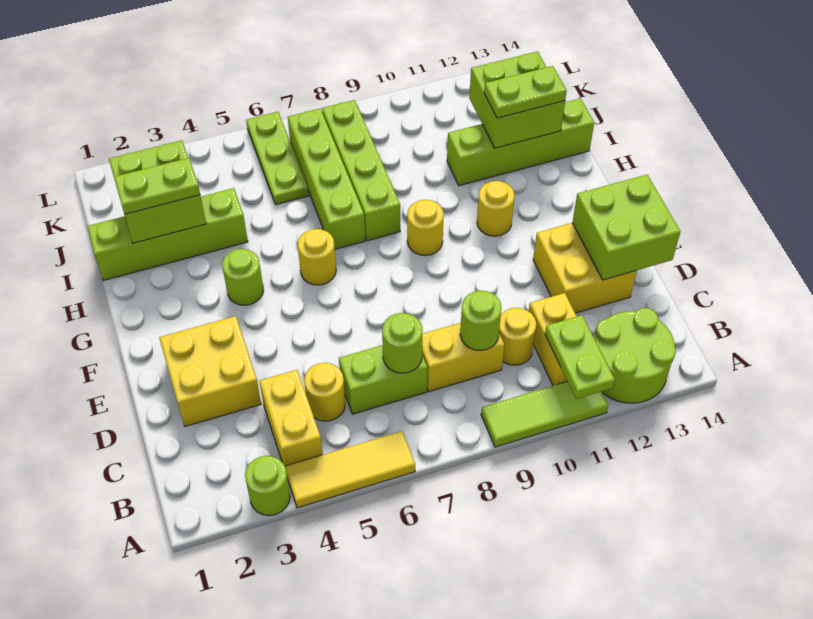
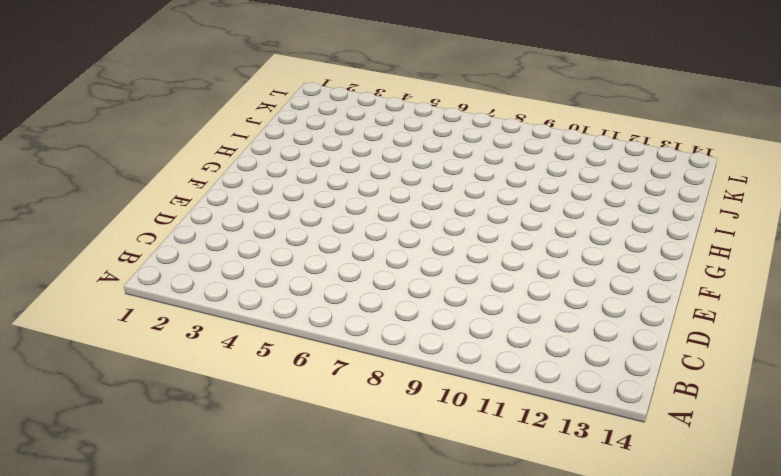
none -> lime 1x1 round brick [245,456,290,516]
none -> yellow 1x3 tile [285,431,415,508]
none -> lime 1x3 tile [481,381,608,447]

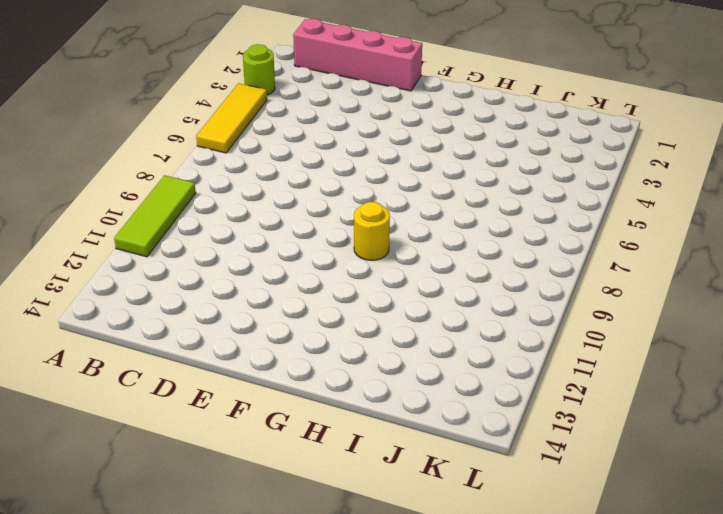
pink 1x4 brick [293,19,422,91] -> none
none -> lime 2x2 round brick [595,308,676,403]
none -> yellow 1x2 brick [259,370,323,466]
none -> yellow 1x2 brick [529,293,577,386]

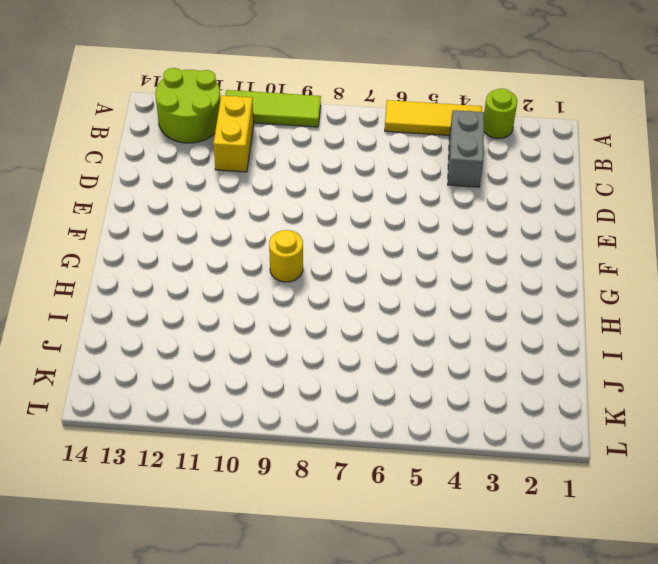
grey 1x2 brick [448,110,484,187] -> yellow 1x2 brick [259,370,323,466]
none -> yellow 1x1 round brick [304,363,345,421]
none -> lime 1x2 brick [339,345,427,414]
none -> yellow 1x2 brick [422,323,504,392]

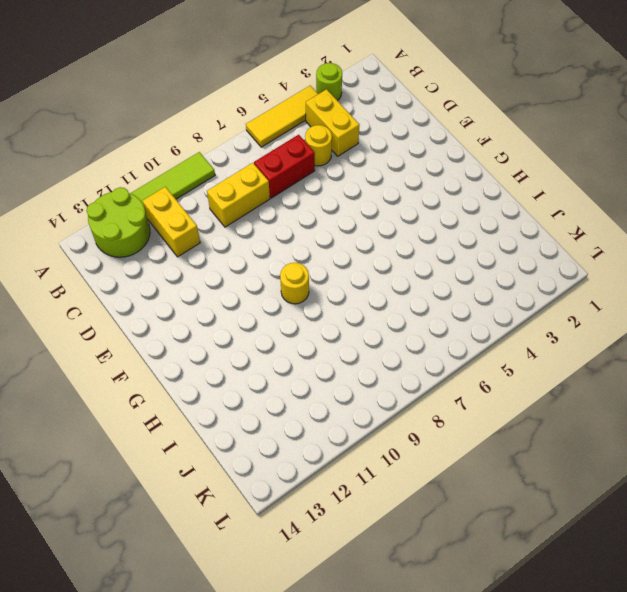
red 1x2 brick [254,135,315,198] -> lime 1x2 brick [339,345,427,414]
none -> yellow 1x1 round brick [499,308,536,365]
none -> yellow 2x2 brick [159,316,261,426]
none -> yellow 2x2 brick [533,223,637,313]

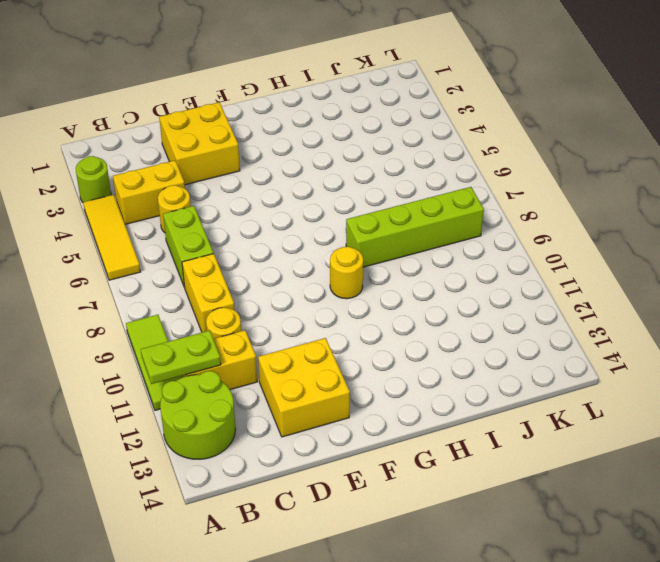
none -> lime 1x1 round brick [222,249,264,305]
none -> yellow 1x1 round brick [297,229,336,285]
none -> yellow 1x1 round brick [477,181,515,236]

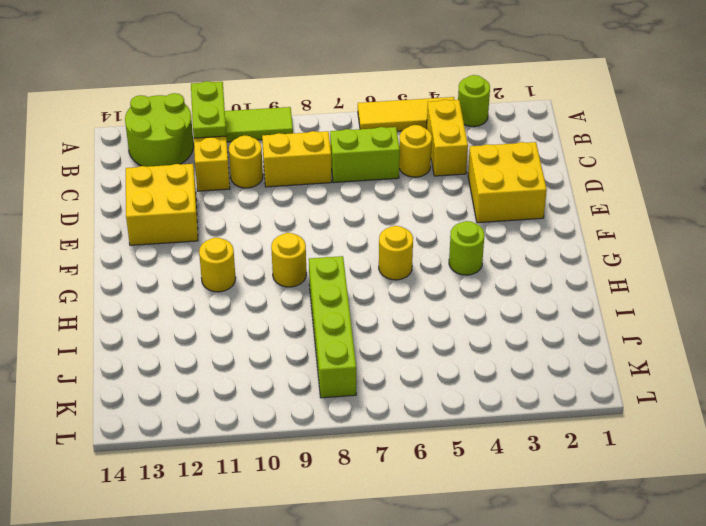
none -> lime 1x4 brick [288,109,365,249]
none -> lime 1x4 brick [87,188,248,281]
none -> lime 1x4 brick [447,99,594,186]

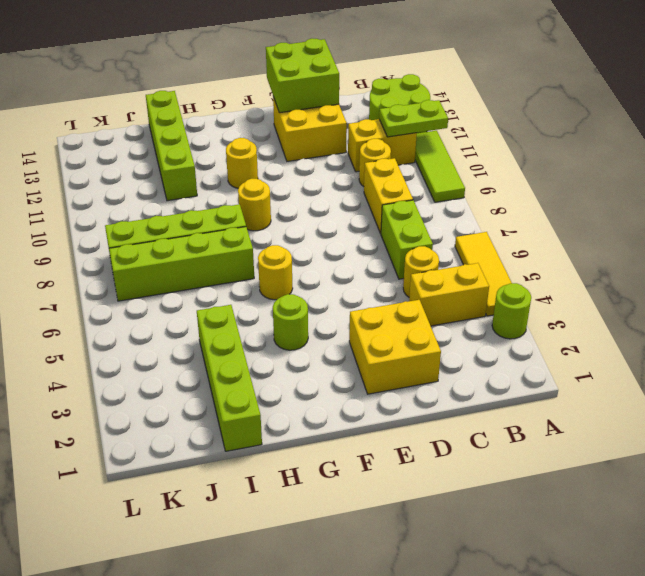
none -> lime 1x3 plate [246,112,309,205]
none -> lime 1x1 round brick [382,313,423,373]
none -> lime 1x1 round brick [460,291,502,351]

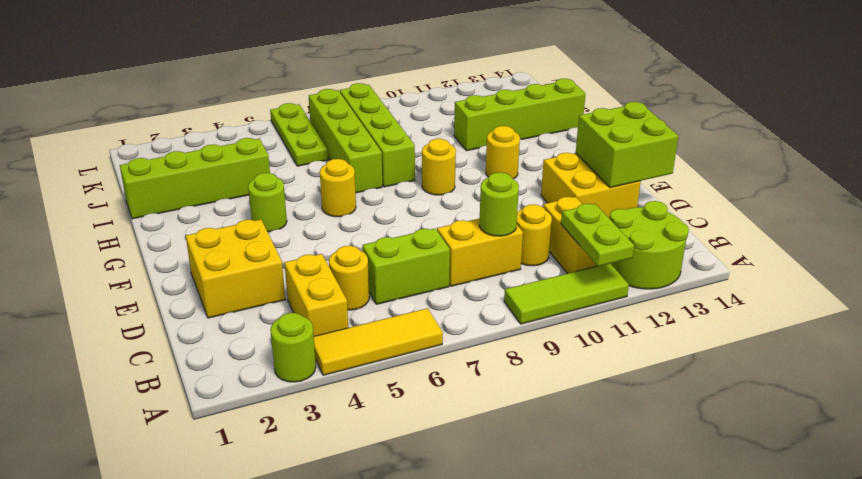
none -> lime 1x1 round brick [382,313,423,373]
none -> lime 2x2 brick [109,140,206,243]
none -> lime 2x2 brick [469,52,565,148]

